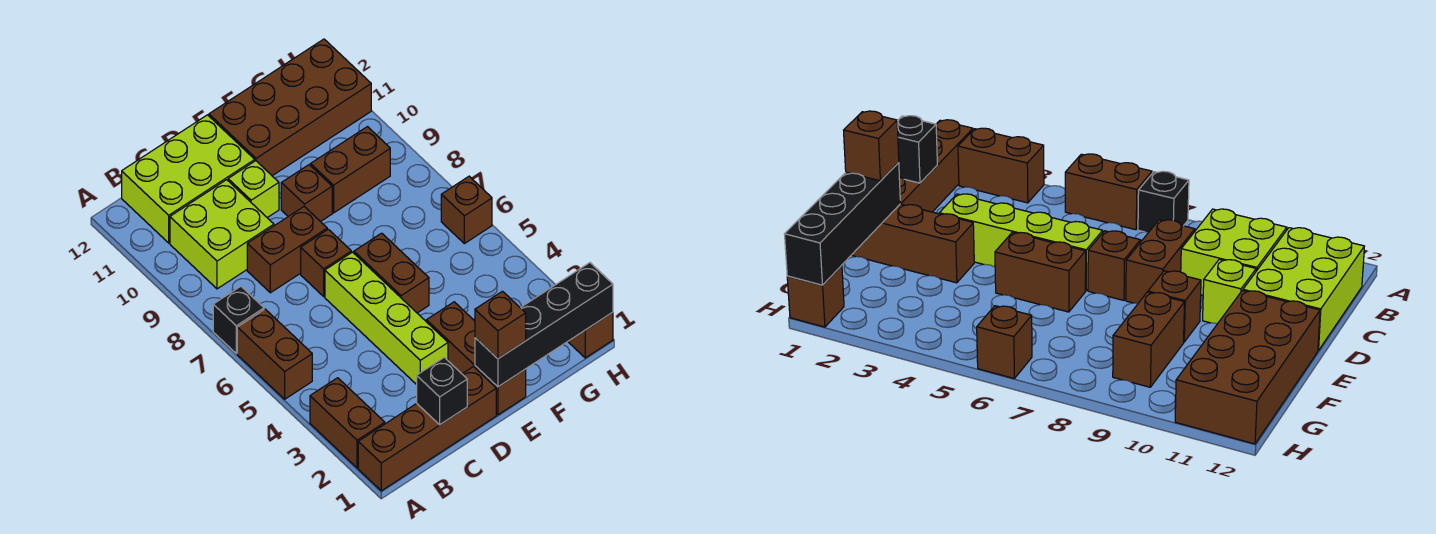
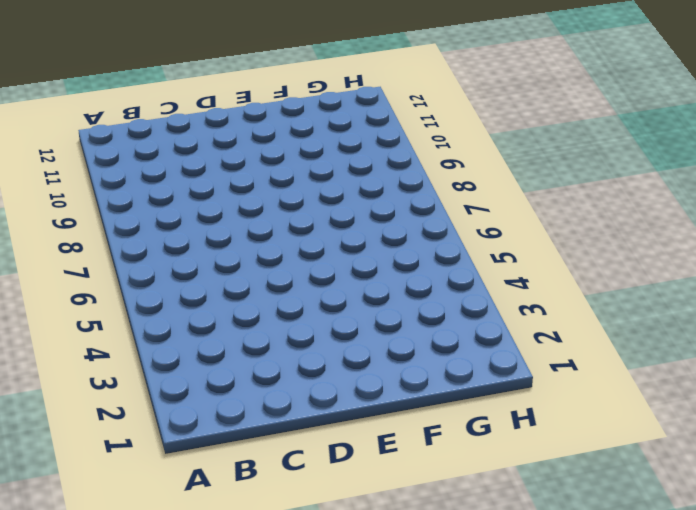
none -> brown 1x4 brick [358,367,496,491]
none -> brown 1x2 brick [310,378,385,468]
none -> brown 1x2 brick [237,309,312,399]

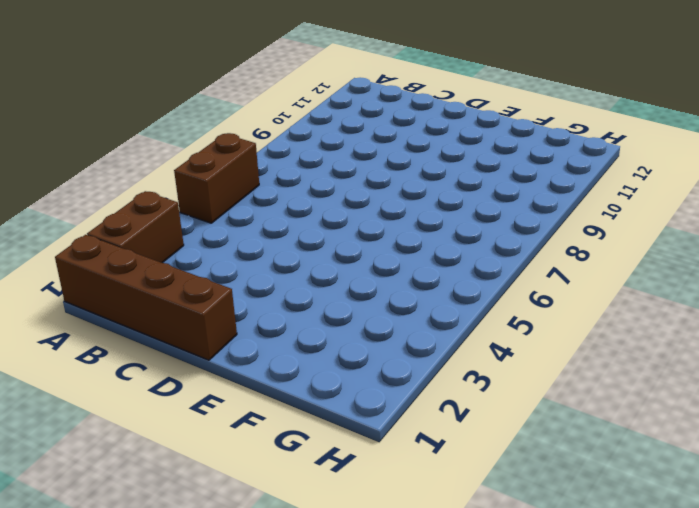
none -> black 1x1 brick [213,286,264,353]
none -> lime 2x2 brick [170,180,274,289]
none -> lime 2x3 brick [122,115,255,243]

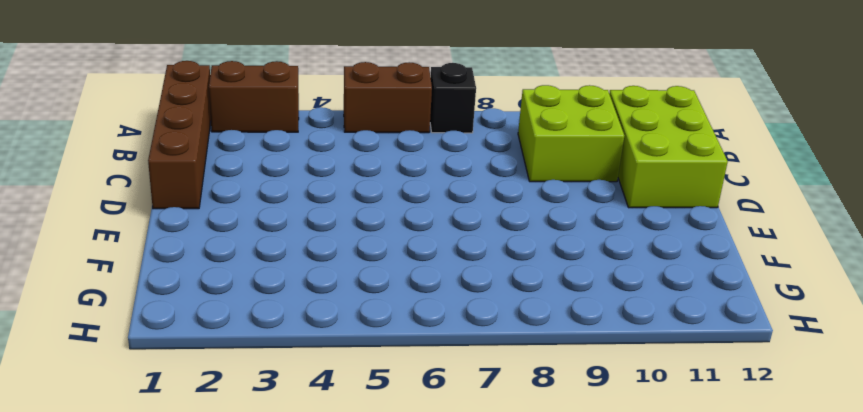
none -> brown 1x2 brick [247,207,327,293]
none -> lime 1x4 brick [325,252,448,385]
none -> brown 1x1 brick [301,229,351,296]

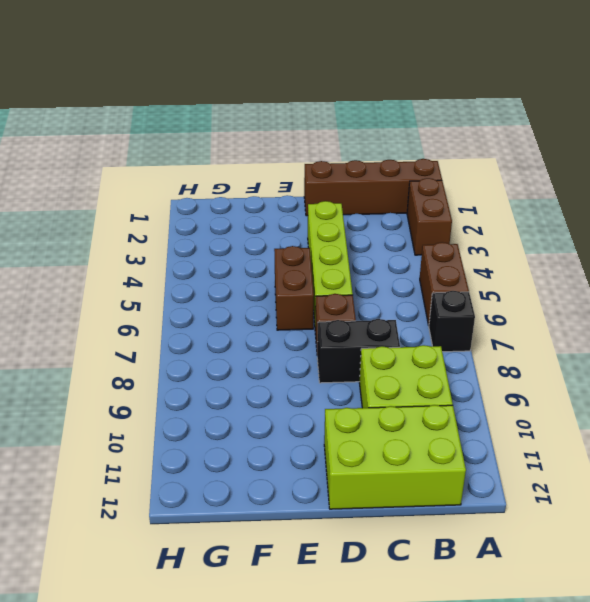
black 1x2 brick [317,319,400,383] -> brown 1x2 brick [247,207,327,293]
none -> lime 1x1 brick [228,161,279,218]
none -> brown 1x3 brick [426,302,526,415]
none -> brown 1x1 brick [281,165,332,222]

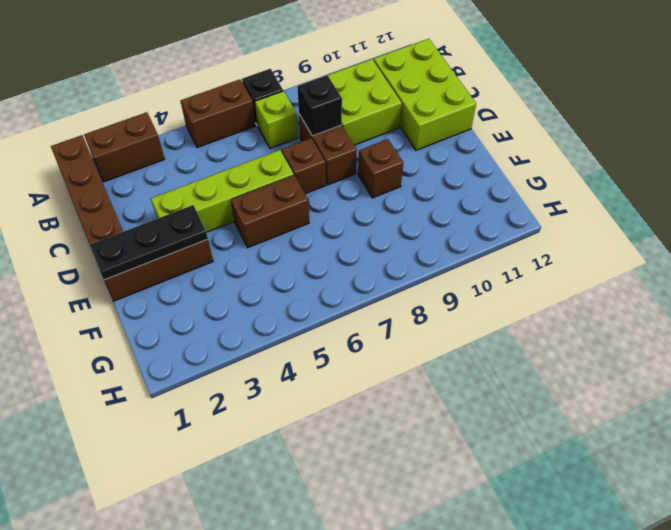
lime 1x1 brick [255,91,298,148] -> lime 1x1 brick moved to [228,161,279,218]
black 1x1 brick [297,75,342,136] -> black 1x1 brick moved to [417,357,467,425]
black 1x3 plate [90,205,208,280] -> black 1x4 brick [475,263,613,387]
none -> brown 2x4 brick [209,39,371,176]
none -> brown 1x2 brick [311,127,390,213]
none -> brown 1x1 brick [568,312,613,358]

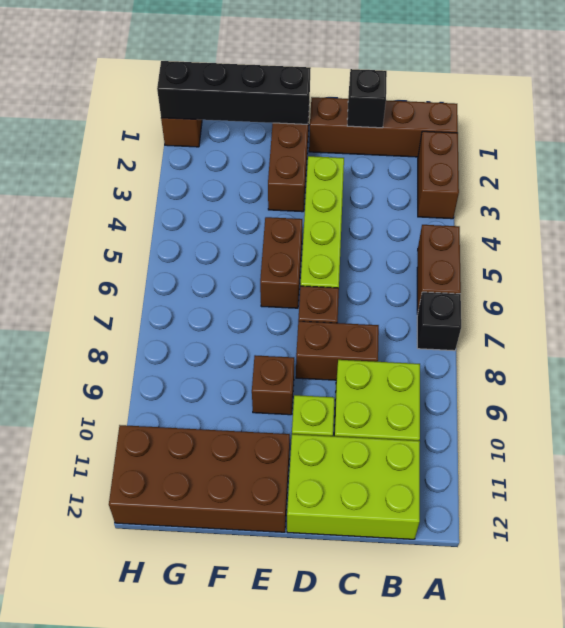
none -> brown 1x2 brick [311,127,390,213]
none -> brown 1x1 brick [441,176,492,244]
none -> brown 1x1 brick [475,291,526,359]

